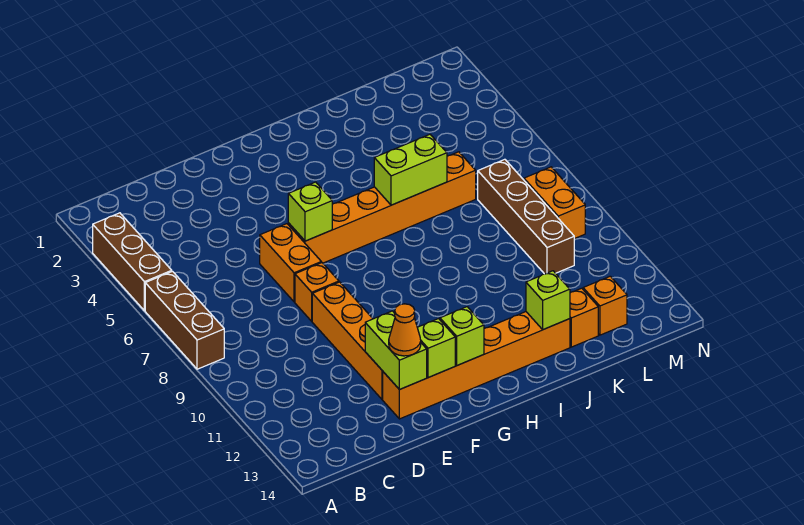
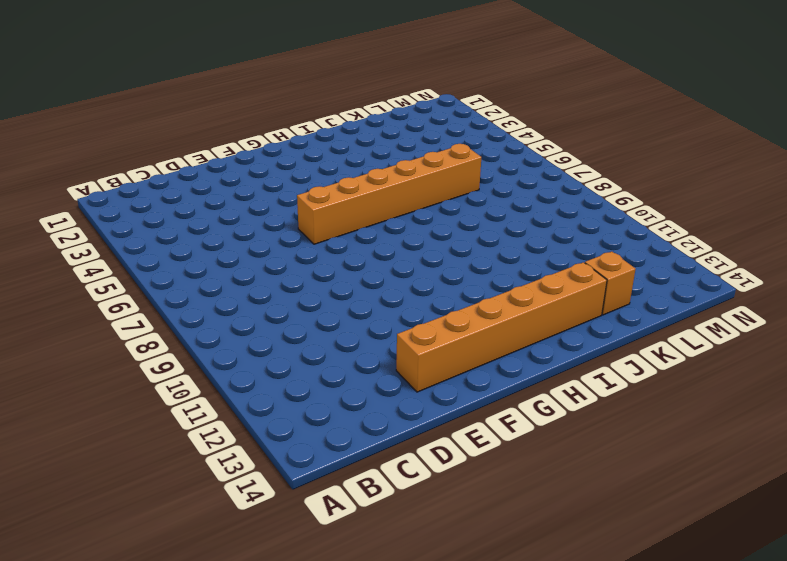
none -> brown 1x3 brick [93,213,172,311]
none -> brown 1x3 brick [145,271,224,369]
none -> orange 1x2 brick [260,224,321,302]

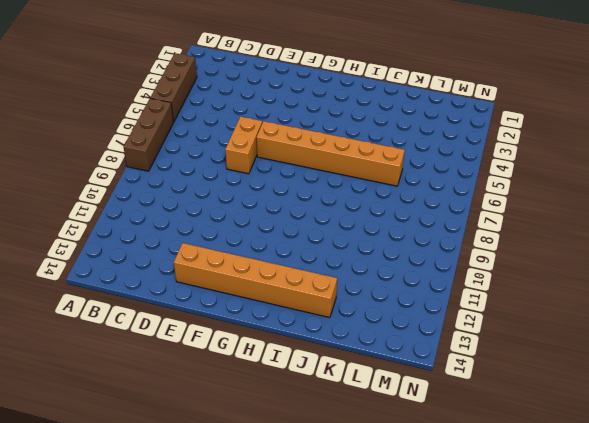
none -> orange 1x1 brick [295,263,339,321]
none -> orange 1x4 brick [312,282,383,399]
none -> orange 1x1 brick [570,288,598,347]

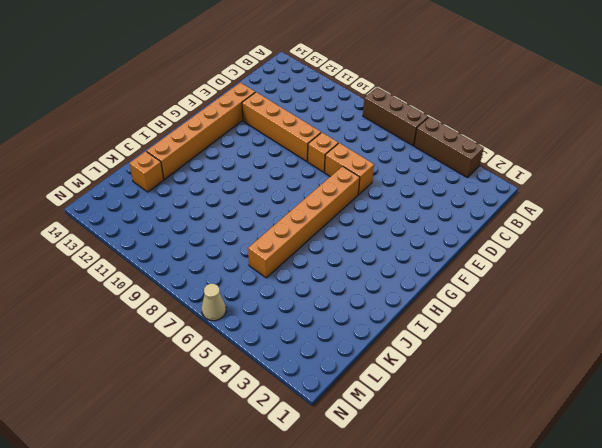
tan 1x1 cone [202,284,226,321] -> none
none -> brown 1x4 brick [478,159,574,274]
none -> orange 1x1 brick [583,276,627,335]
none -> orange 1x2 brick [524,167,585,239]

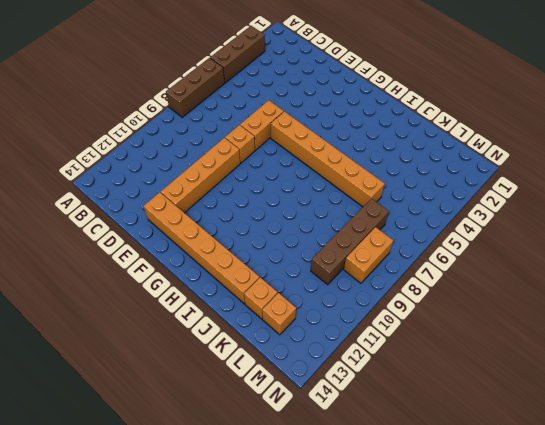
none -> lime 1x2 brick [365,311,427,390]
none -> lime 1x1 brick [288,182,332,241]
none -> lime 1x1 brick [417,319,455,378]

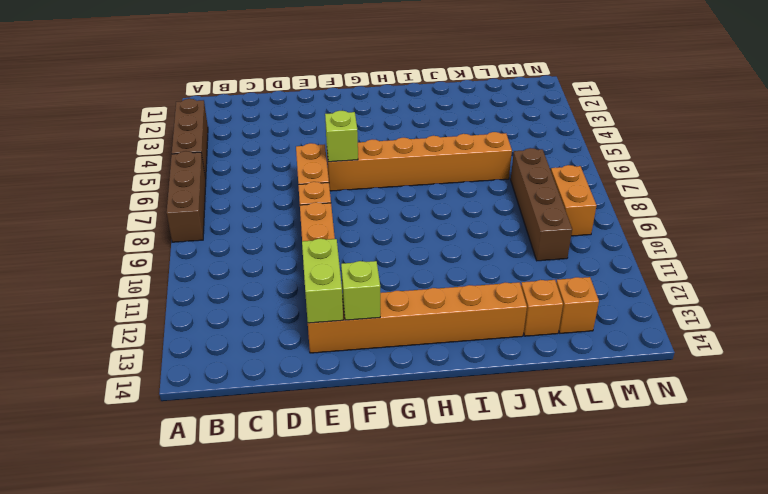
none -> lime 1x1 brick [440,307,484,365]
none -> lime 1x2 brick [374,134,447,205]
none -> lime 1x1 brick [526,271,570,330]

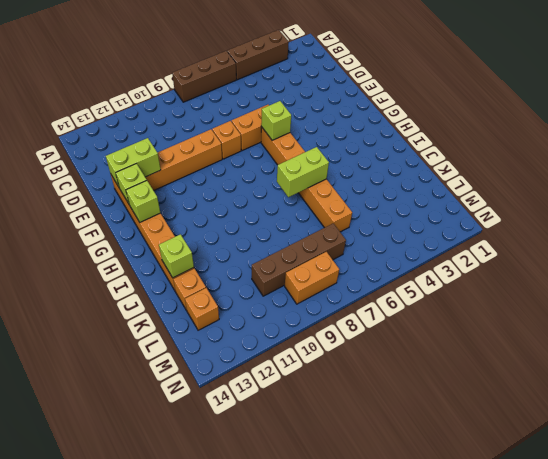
lime 1x2 brick [277,147,329,197] -> lime 1x2 brick turned to [374,134,447,205]
none -> orange 1x1 cone [389,304,421,356]

